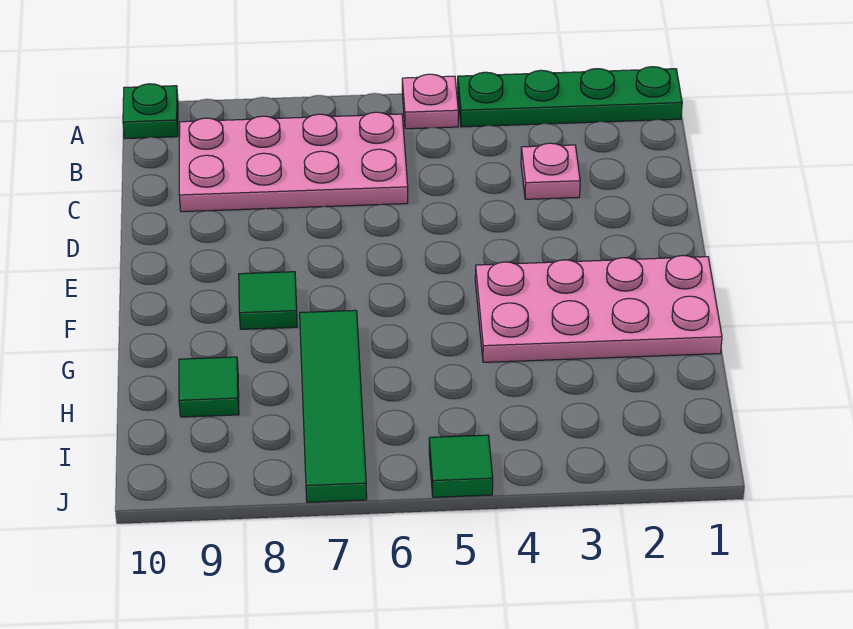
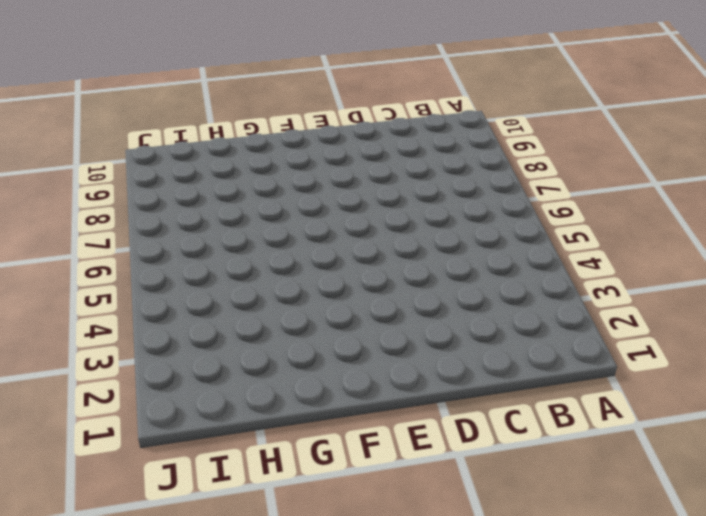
none -> green 1x4 plate [458,67,682,127]
none -> pink 1x1 plate [402,74,458,129]

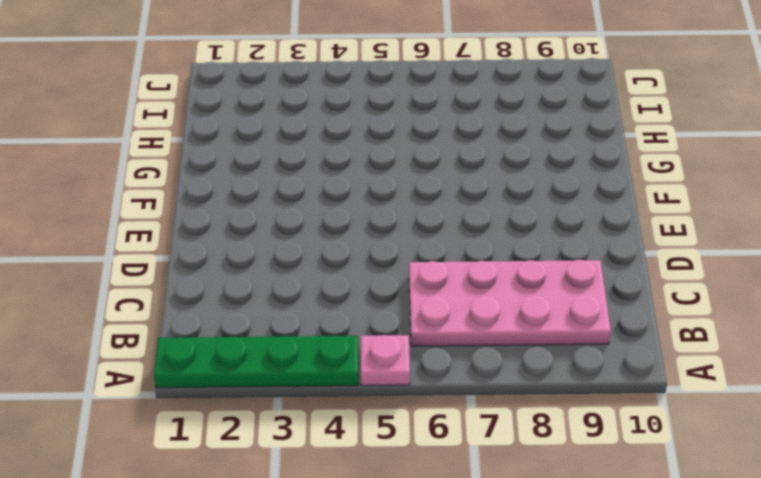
none -> green 1x1 plate [123,84,178,139]
none -> pink 1x1 plate [521,143,580,199]

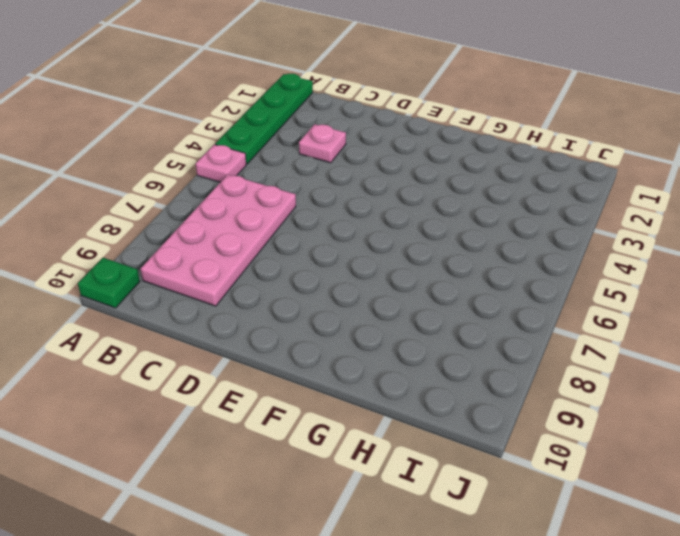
none -> pink 2x4 plate [475,255,722,362]
none -> green 1x1 tile [239,272,297,329]

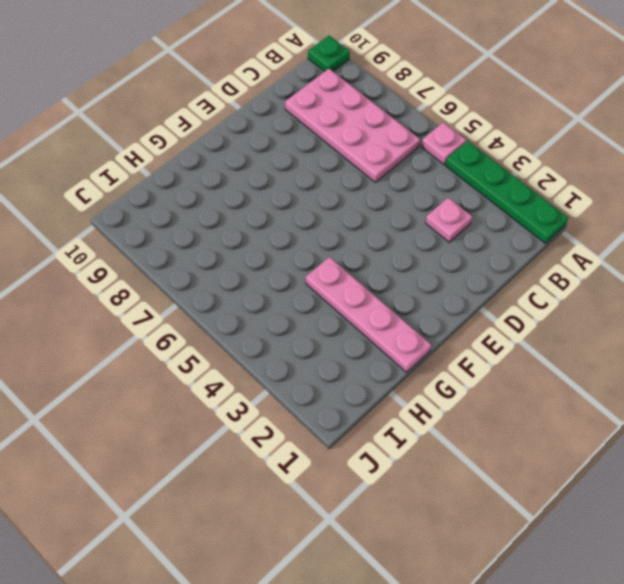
pink 1x4 plate [306,257,431,372] -> pink 2x4 plate [475,255,722,362]
none -> green 1x1 tile [239,272,297,329]
none -> green 1x4 tile [300,310,367,502]

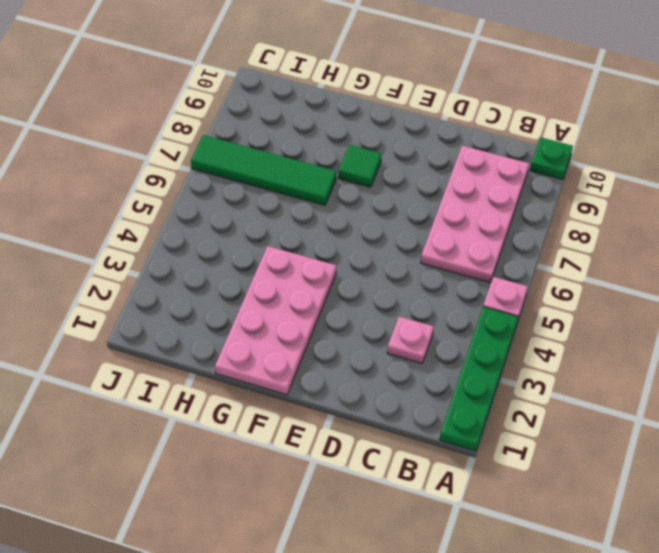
none -> green 1x1 tile [179,357,239,417]
none -> green 1x1 tile [429,435,493,497]

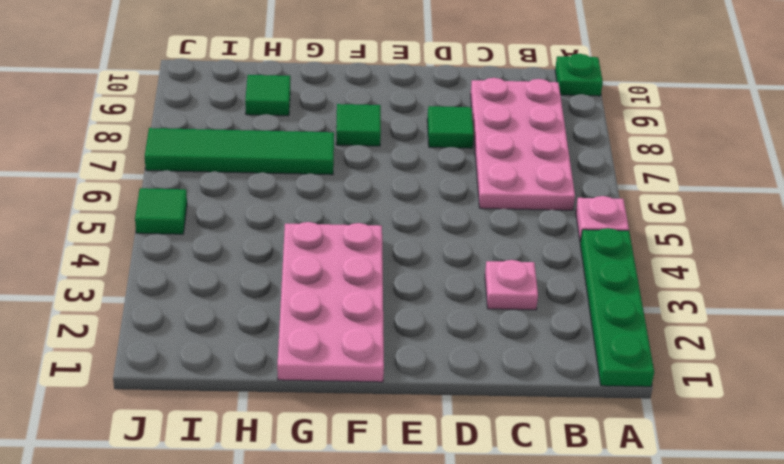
green 1x1 tile [427,106,474,148] -> none

